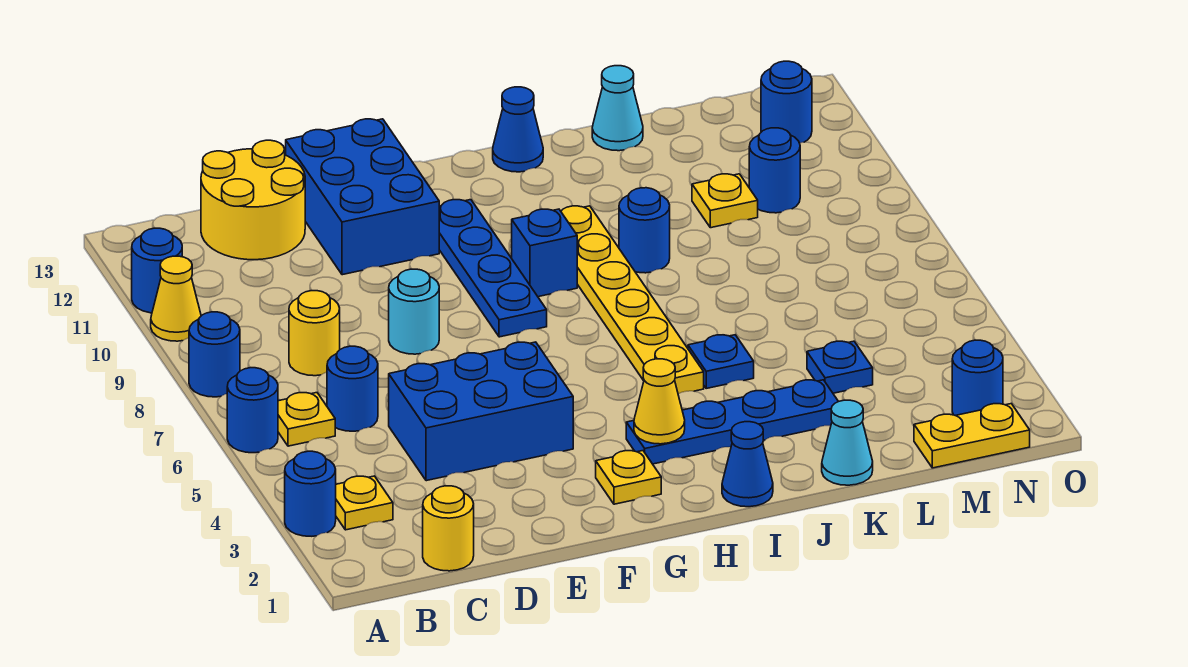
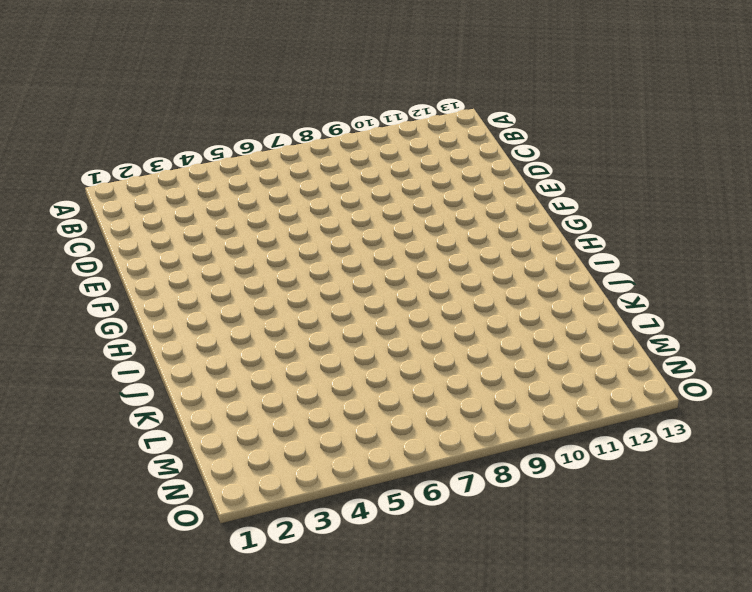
none -> blue 1x1 round brick [285,451,336,536]
none -> blue 1x1 round brick [227,368,278,453]
none -> blue 1x1 round brick [189,312,240,397]
none -> yellow 1x1 cone [151,256,201,341]

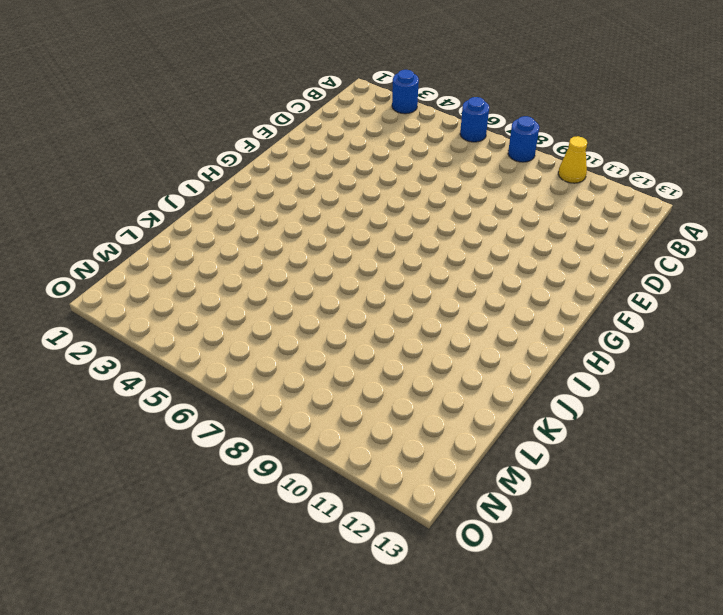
none -> blue 1x1 round brick [132,228,182,313]
none -> yellow 1x1 plate [336,476,393,530]
none -> yellow 1x1 plate [278,393,335,446]
none -> yellow 1x1 round brick [423,486,474,571]

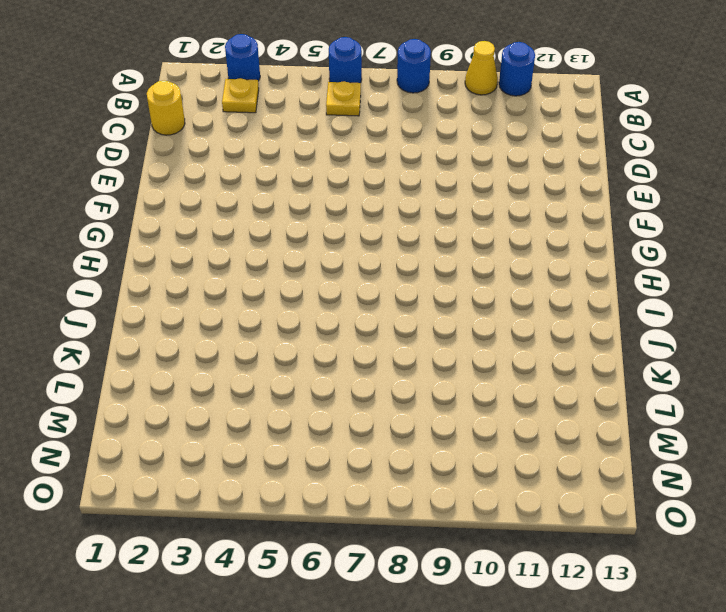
none -> blue 1x1 round brick [327,346,378,431]
none -> yellow 1x1 round brick [289,291,340,376]
none -> yellow 2x2 round brick [201,140,305,260]
none -> blue 2x3 brick [389,342,573,481]

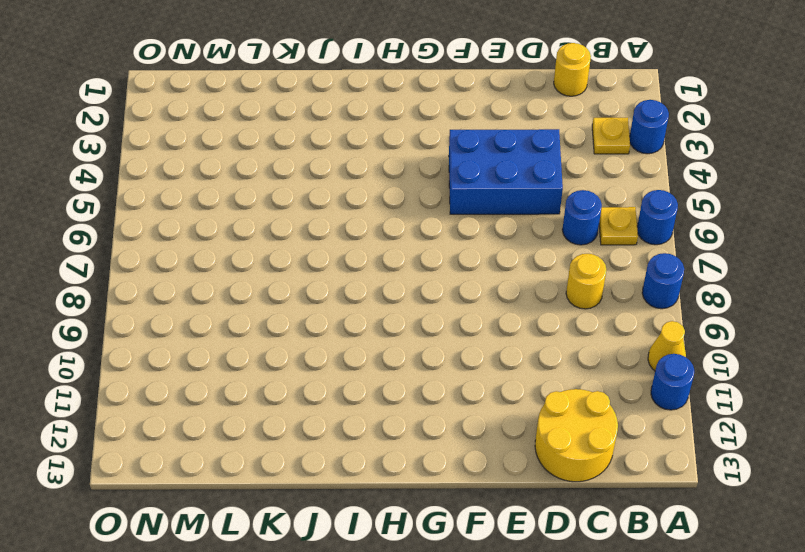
none -> cyan 1x1 round brick [389,269,439,354]
none -> blue 2x3 brick [286,119,439,275]
none -> yellow 1x1 plate [596,451,661,504]
none -> blue 1x4 plate [439,200,547,337]

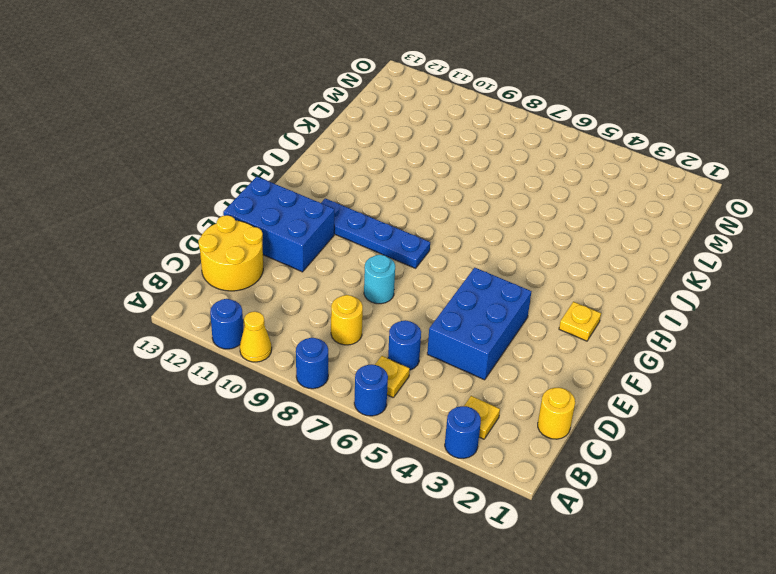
none -> blue 1x4 plate [626,380,838,464]
none -> blue 1x1 brick [512,209,577,297]
none -> blue 1x1 cone [722,422,773,507]
none -> yellow 1x6 plate [561,206,704,394]

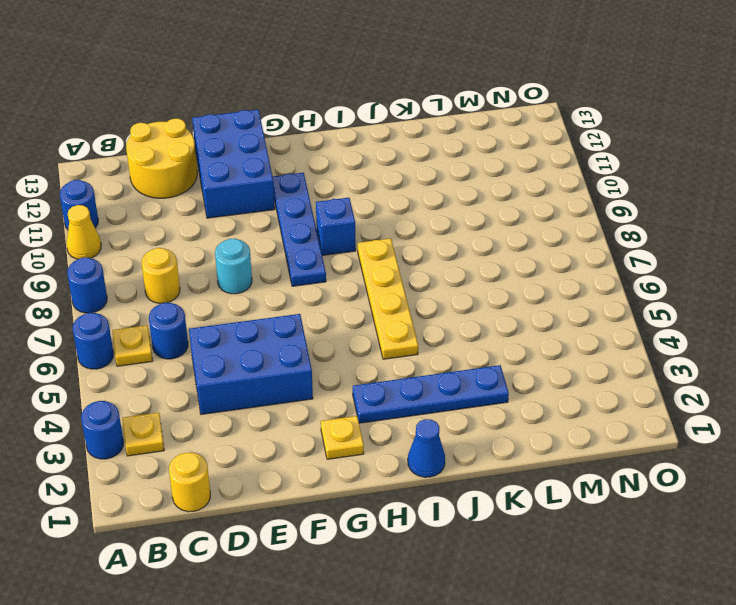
yellow 1x4 plate [358,238,418,359] -> yellow 1x6 plate [561,206,704,394]
none -> blue 1x1 cone [493,87,543,172]
none -> blue 1x1 plate [688,335,754,388]
none -> blue 1x1 round brick [619,188,670,273]
none -> cyan 1x1 cone [822,400,873,485]

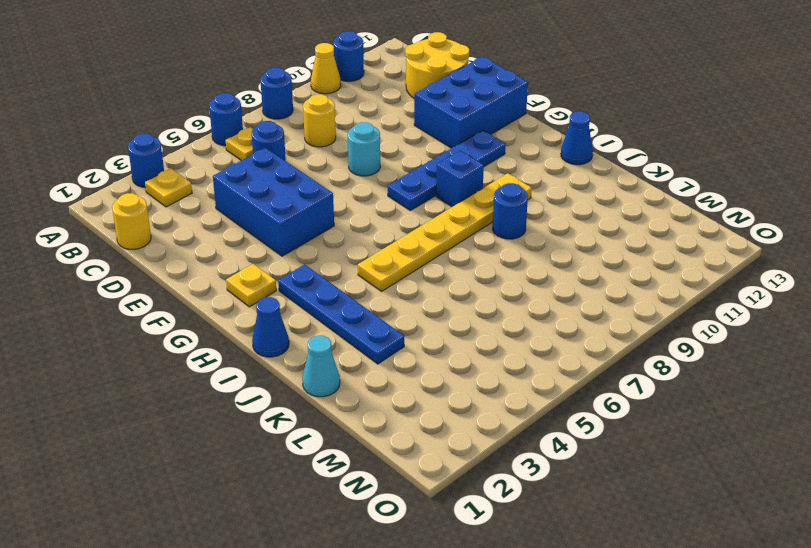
none -> blue 1x1 plate [688,335,754,388]
none -> cyan 1x1 cone [592,66,643,151]
none -> blue 1x1 plate [807,341,873,393]
none -> yellow 1x1 plate [692,174,758,228]

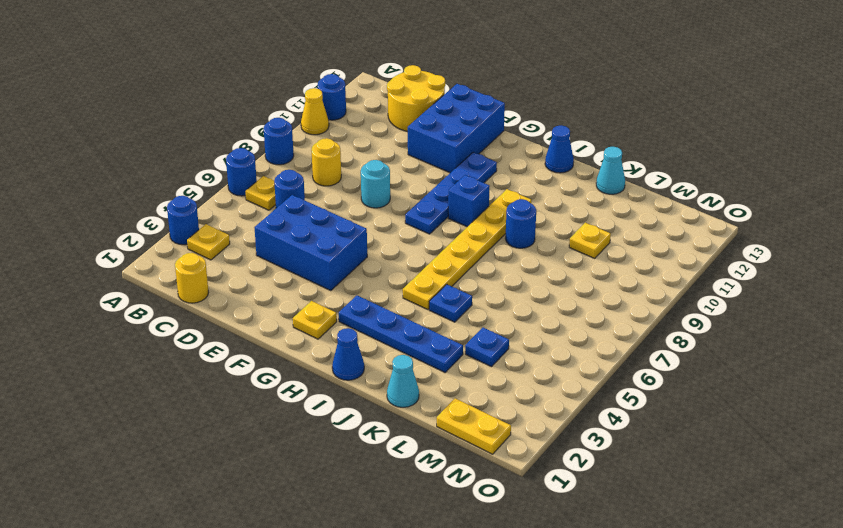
none -> blue 1x1 round brick [749,128,800,213]
none -> blue 1x1 round brick [952,340,1003,416]
none -> blue 1x1 round brick [761,61,812,143]
none -> yellow 1x1 cone [634,359,685,444]

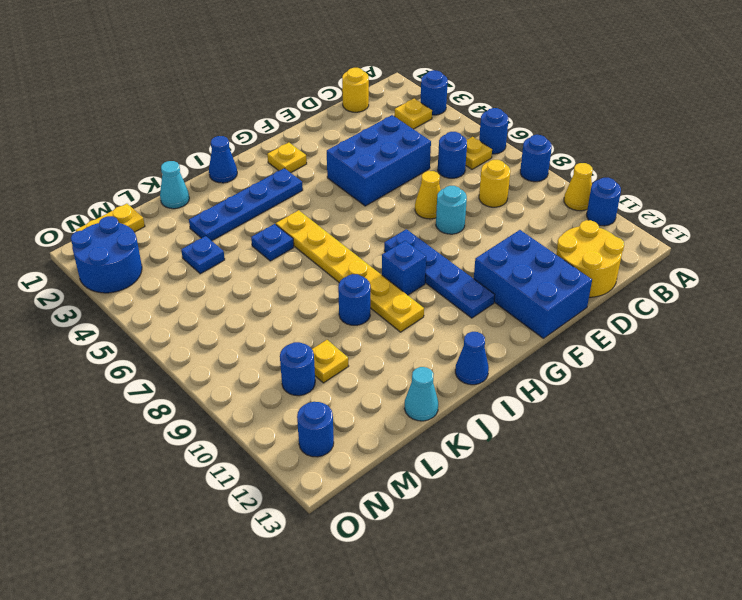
yellow 1x1 cone [415,171,441,219] -> yellow 1x1 cone moved to [634,359,685,444]
blue 2x2 round brick [71,216,142,293] -> blue 1x1 round brick [952,340,1003,416]

